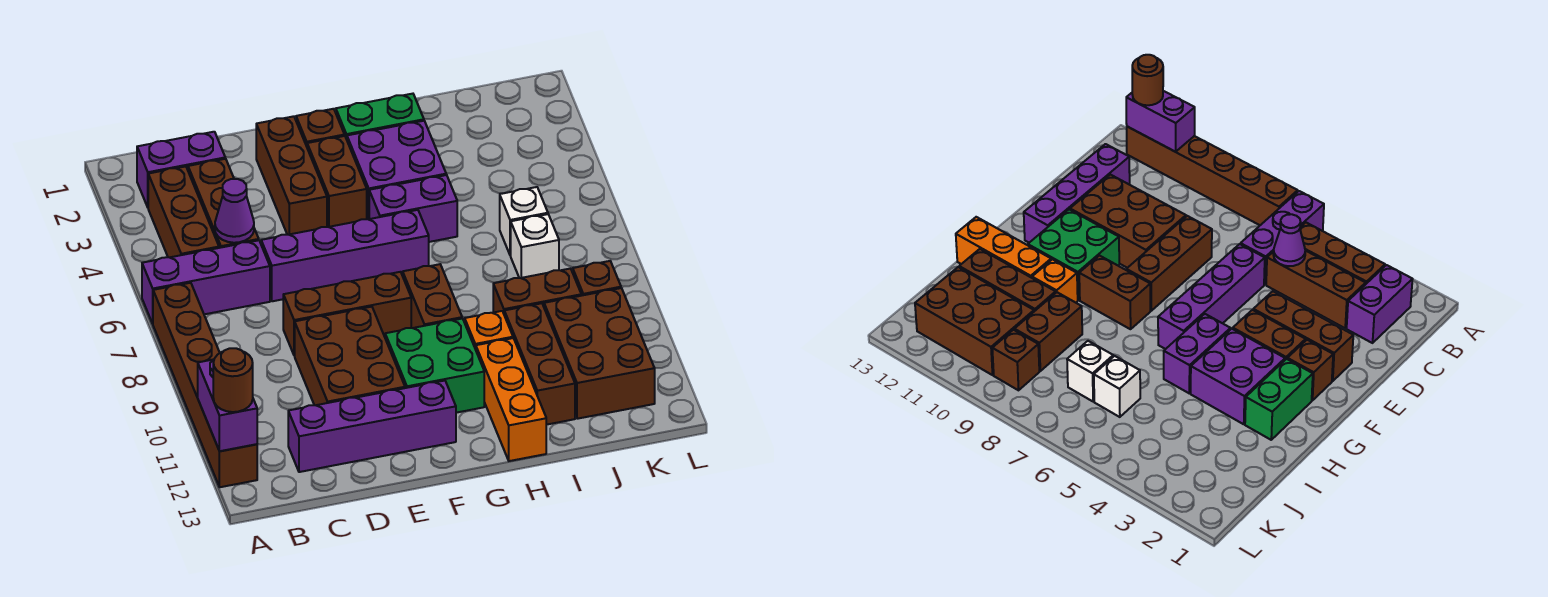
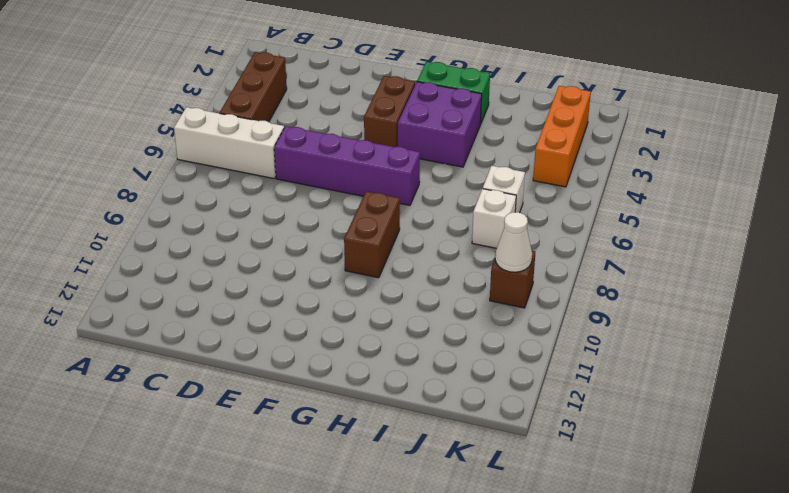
white 1x3 brick [174,107,284,179] -> purple 1x3 brick [142,240,270,324]
orange 1x3 brick [533,86,591,187] -> orange 1x3 brick moved to [476,338,546,461]
white 1x1 cone [495,212,532,272] -> none
none -> brown 1x6 brick [153,283,257,487]
none -> purple 1x2 brick [137,132,225,207]
none -> brown 1x3 brick [188,159,259,248]

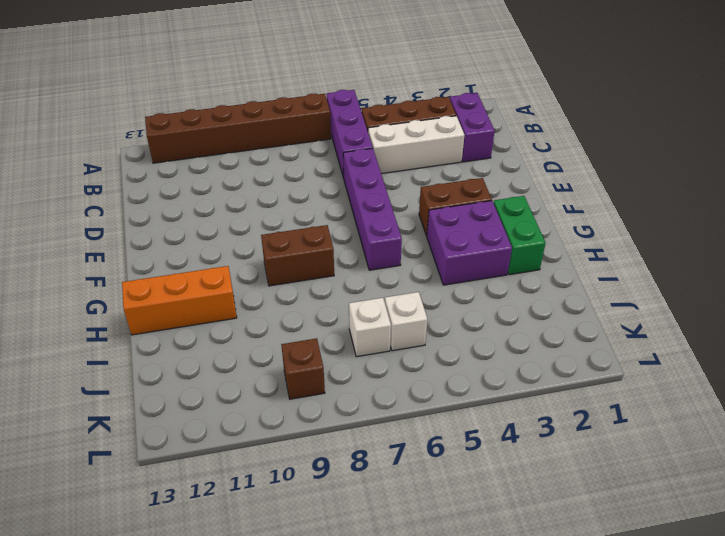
white 1x3 brick [368,116,464,174] -> brown 1x3 brick [188,159,259,248]
none -> purple 1x4 brick [288,381,456,472]
none -> brown 1x3 brick [283,272,411,356]
none -> brown 2x3 brick [295,307,405,405]

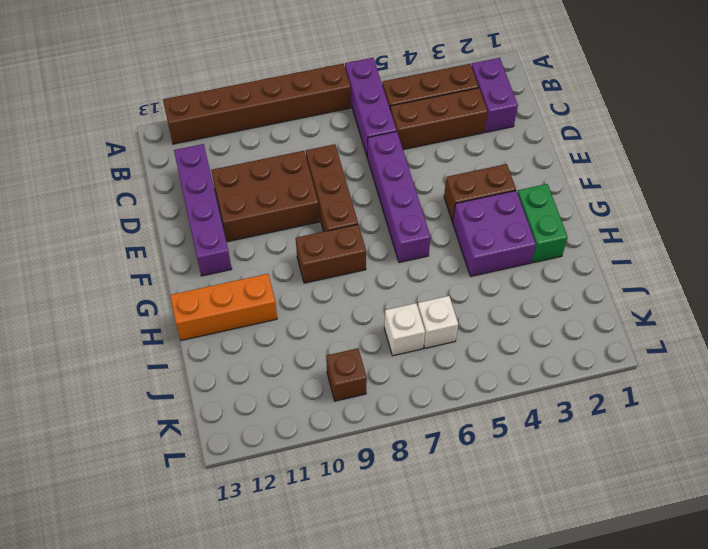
none -> brown 1x3 brick [256,116,327,235]
none -> brown 1x1 brick [296,109,344,146]
none -> green 2x2 brick [385,319,484,413]

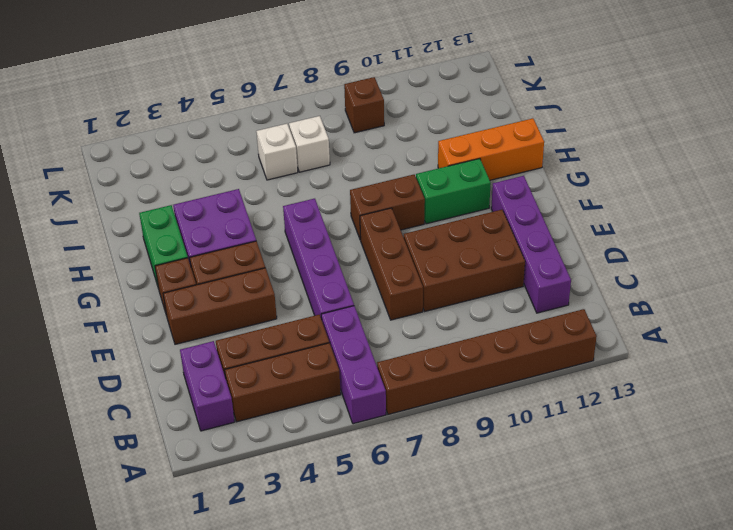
green 1x2 brick [416,159,491,224] -> green 2x2 brick [385,319,484,413]
none -> purple 1x2 brick [369,175,457,242]
none -> orange 1x1 brick [465,311,513,349]
none -> brown 1x2 brick [493,269,581,313]

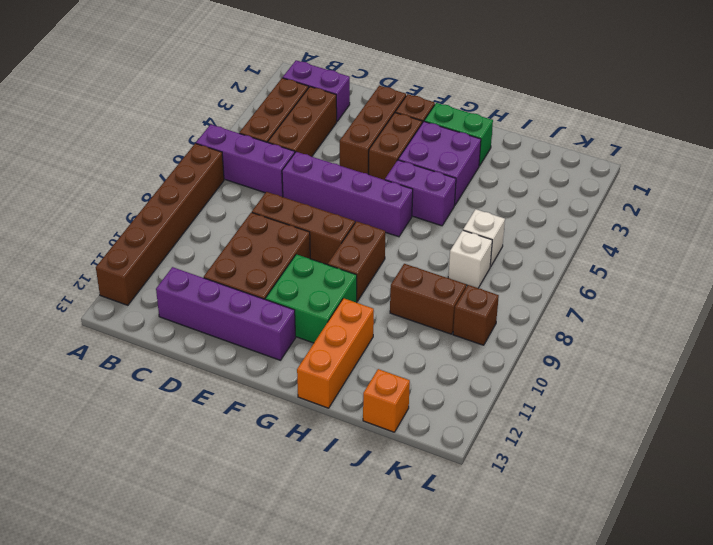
orange 1x1 brick [363,369,410,432] -> orange 1x1 brick moved to [465,311,513,349]
none -> brown 1x3 brick [504,303,575,425]
none -> brown 2x3 brick [544,288,655,419]
none -> purple 1x2 brick [198,359,257,451]

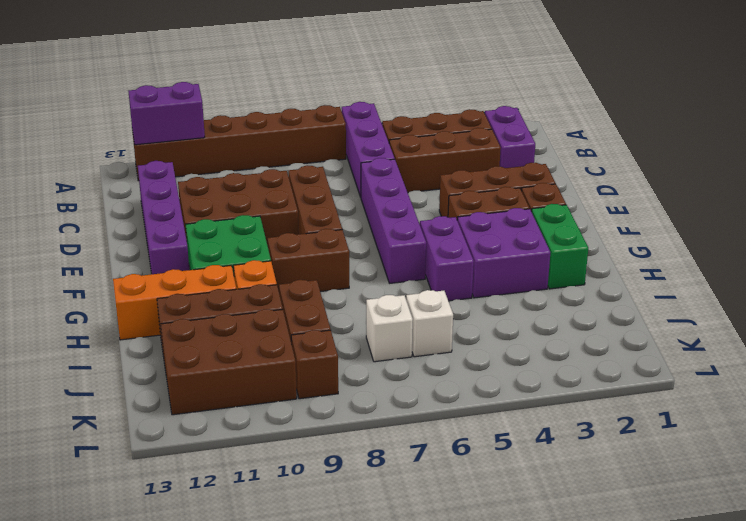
none -> purple 1x1 cone [215,179,254,243]
none -> brown 1x1 round brick [213,348,253,412]

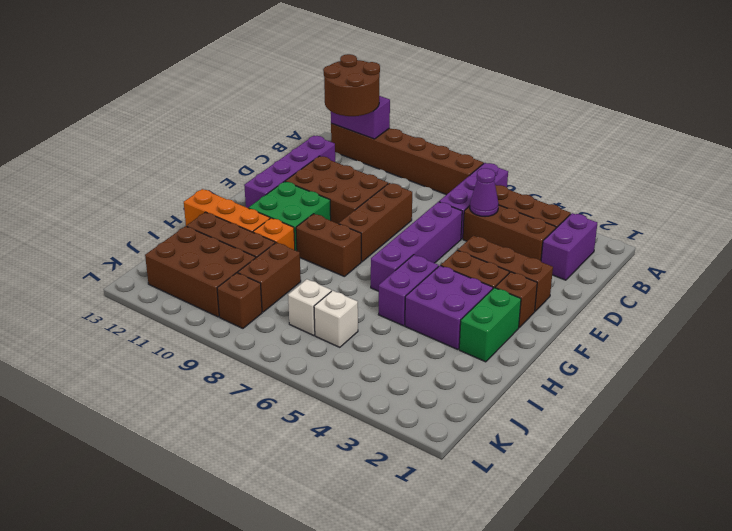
brown 2x2 round brick [323,54,380,116] -> brown 1x1 round brick [213,348,253,412]

